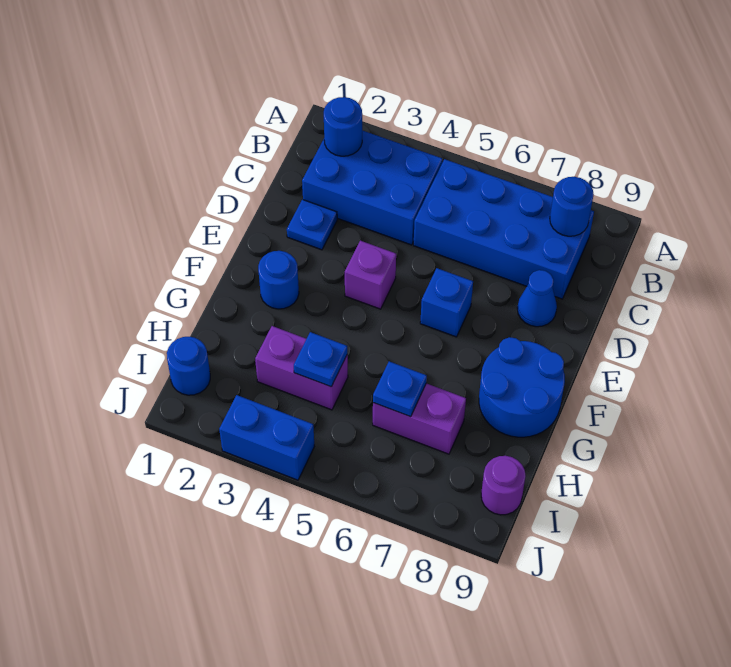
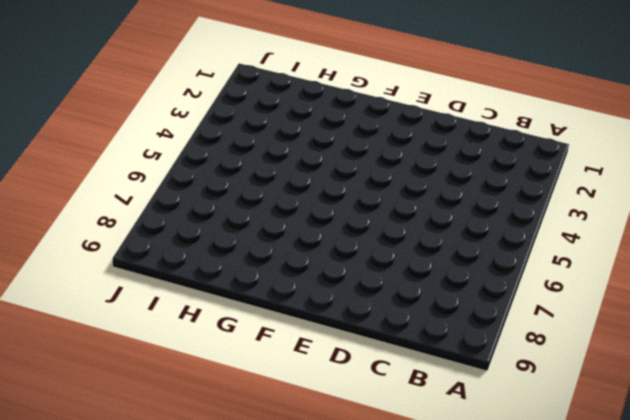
none -> blue 2x3 brick [302,130,442,245]
none -> blue 2x4 brick [414,159,594,299]
none -> blue 1x1 plate [287,199,337,250]

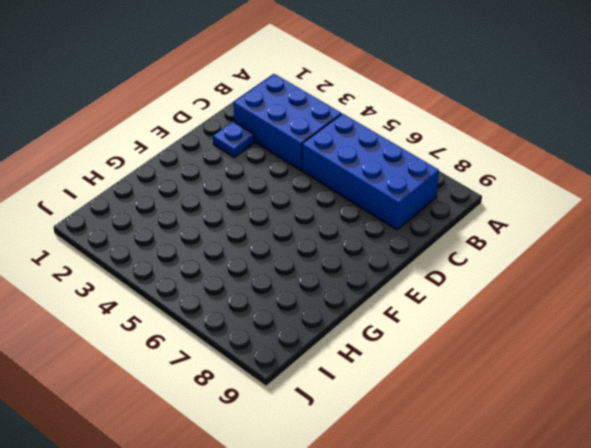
none -> blue 1x1 cone [517,270,557,327]
none -> purple 1x1 brick [345,241,396,309]
none -> blue 1x1 brick [420,268,473,337]

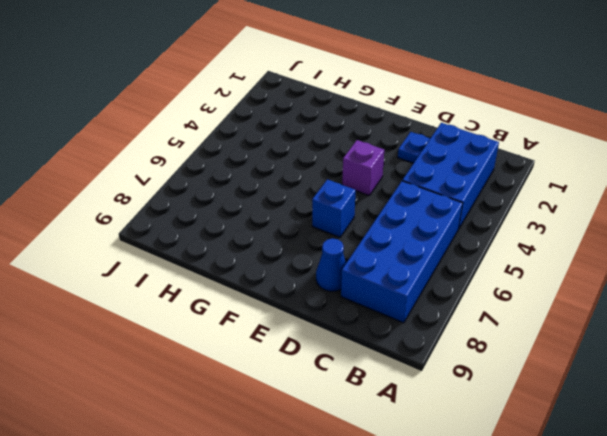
none -> blue 1x1 round brick [258,251,299,309]
none -> blue 2x2 round brick [479,337,565,437]
none -> purple 1x2 brick [255,326,348,410]

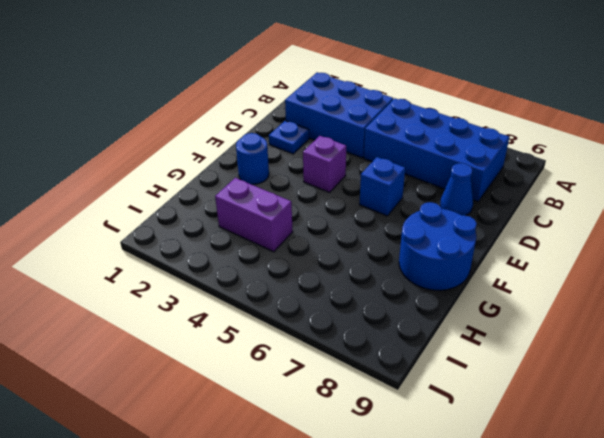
none -> purple 1x2 brick [373,383,466,454]
none -> blue 1x1 round brick [167,337,210,395]
none -> purple 1x1 round brick [481,456,525,515]

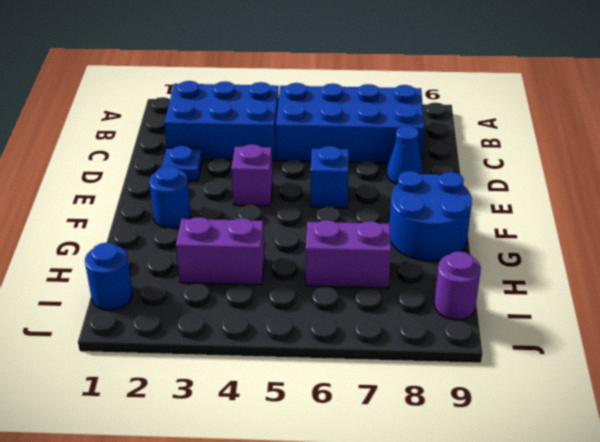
none -> blue 1x2 brick [219,395,314,480]
none -> blue 1x1 round brick [324,97,362,156]
none -> blue 1x1 round brick [550,177,594,236]

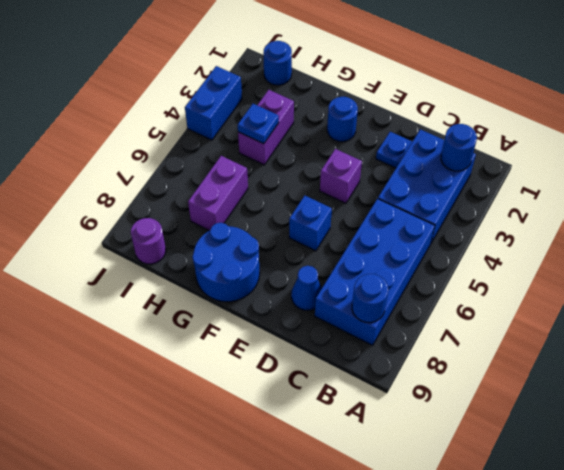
none -> blue 1x1 plate [373,361,427,417]

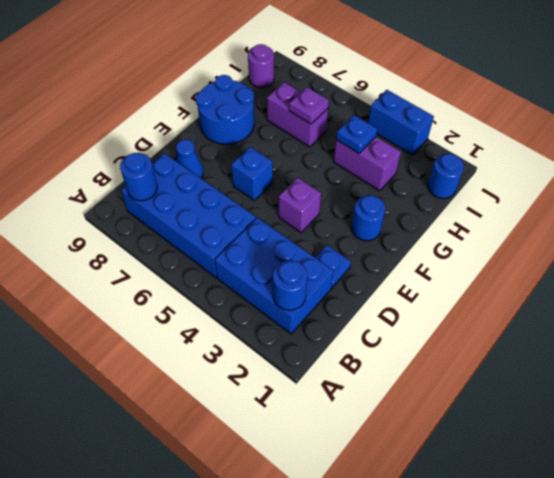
purple 1x1 plate [289,87,329,124] -> blue 1x1 plate [373,361,427,417]

